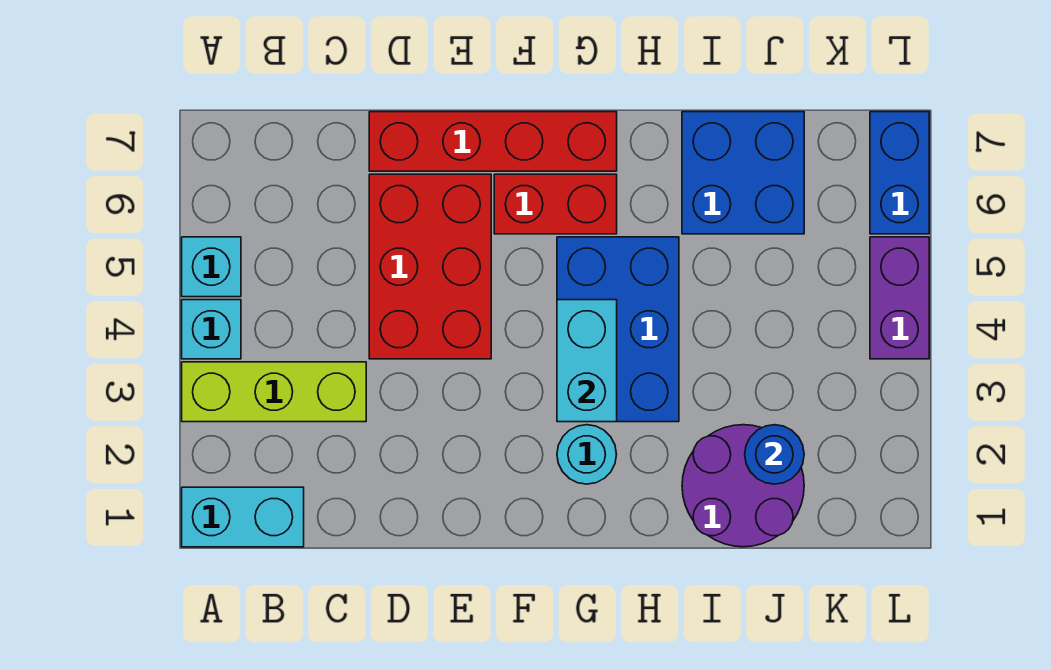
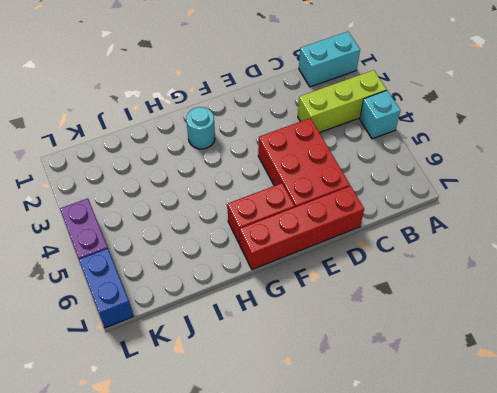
none -> cyan 1x1 brick [182,237,241,297]
none -> blue 2x3 brick [557,237,679,422]
none -> purple 2x2 round brick [682,425,804,547]

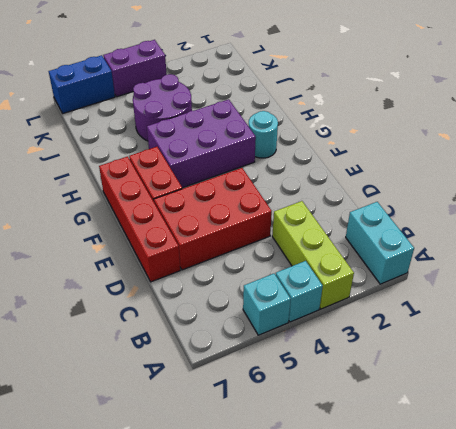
purple 2x3 brick [147,99,256,188] -> blue 2x3 brick [557,237,679,422]
purple 2x2 round brick [133,74,192,141] -> purple 2x2 round brick moved to [682,425,804,547]
none -> blue 2x2 brick [682,112,804,234]
none -> cyan 1x2 brick [557,300,617,422]
none -> blue 1x1 round brick [745,425,804,484]

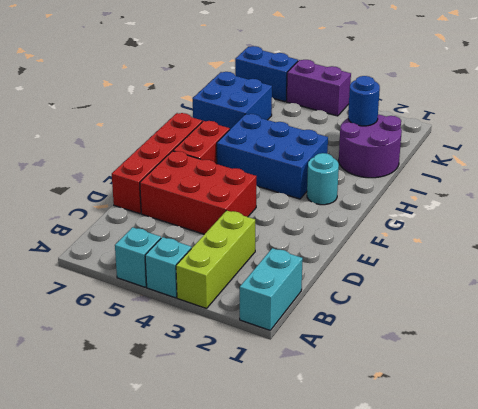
none -> cyan 1x2 brick [557,300,617,422]

